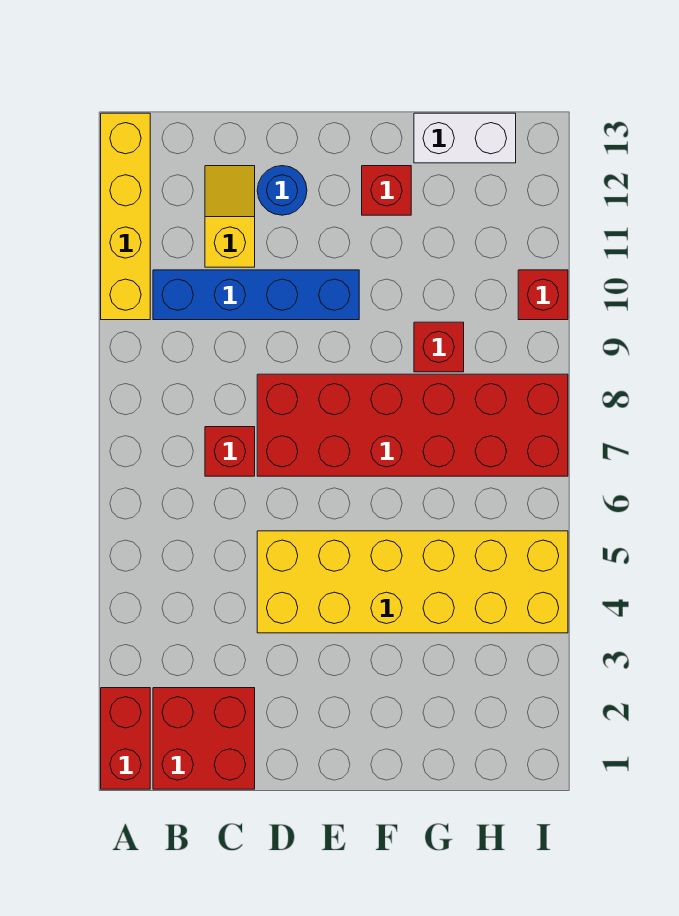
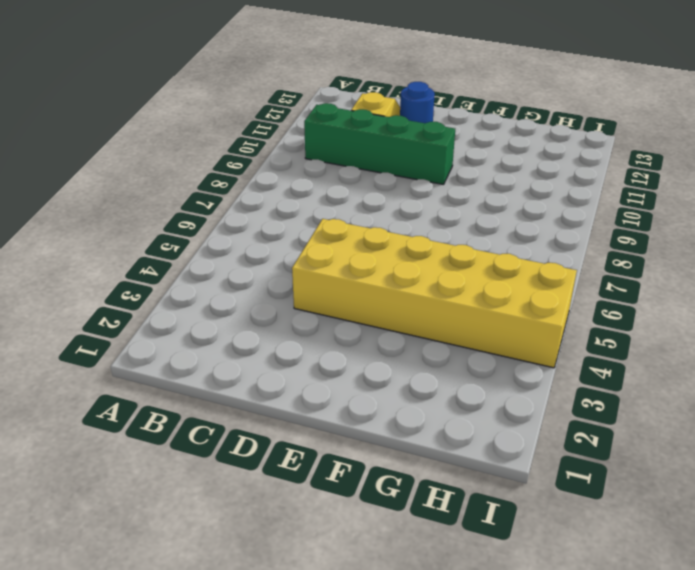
green 1x4 brick [304,103,455,185] -> blue 1x4 brick [153,270,359,320]
none -> red 1x2 brick [101,688,150,789]
none -> yellow 1x4 brick [101,113,150,320]
none -> red 2x2 brick [153,688,255,789]

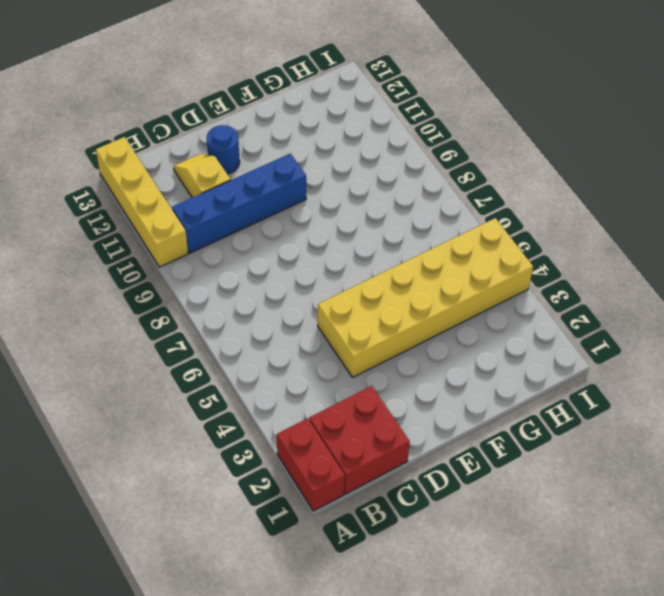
none -> red 1x1 brick [205,427,255,476]
none -> red 2x6 brick [257,374,568,476]
none -> red 1x1 brick [362,166,411,215]

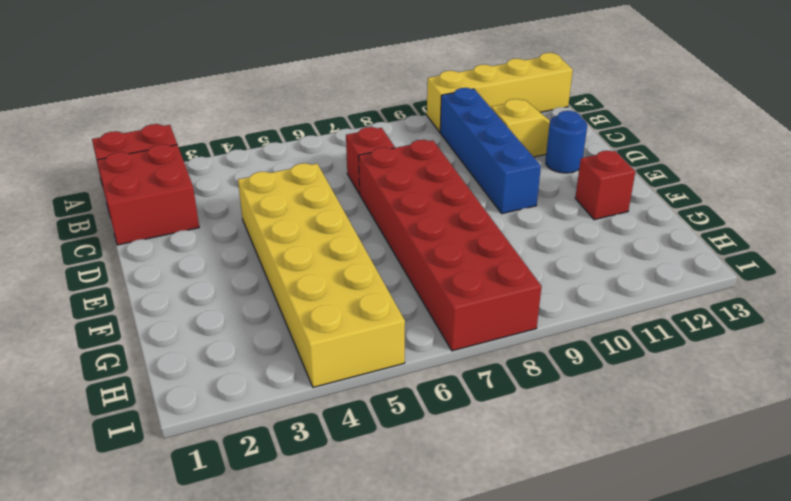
none -> red 1x1 brick [414,322,464,372]
none -> white 1x2 brick [414,113,516,163]
none -> red 1x1 brick [518,270,568,320]

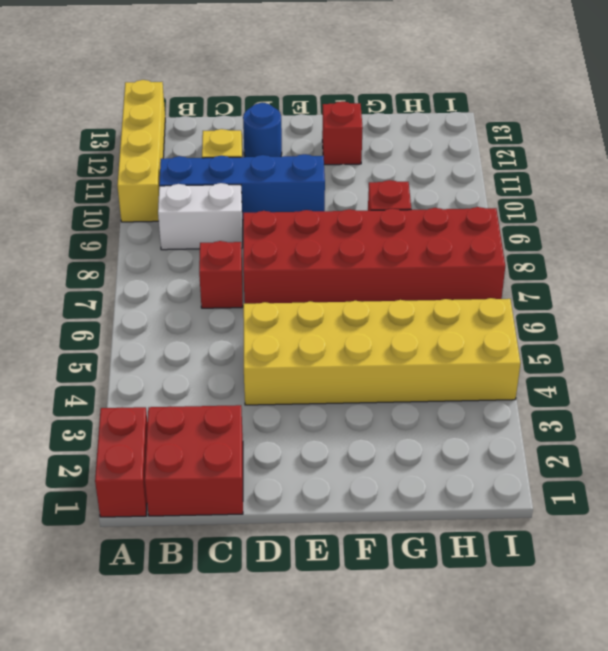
white 1x2 brick [158,183,243,250] -> white 1x2 brick moved to [414,113,516,163]
none -> red 1x1 brick [518,270,568,320]

